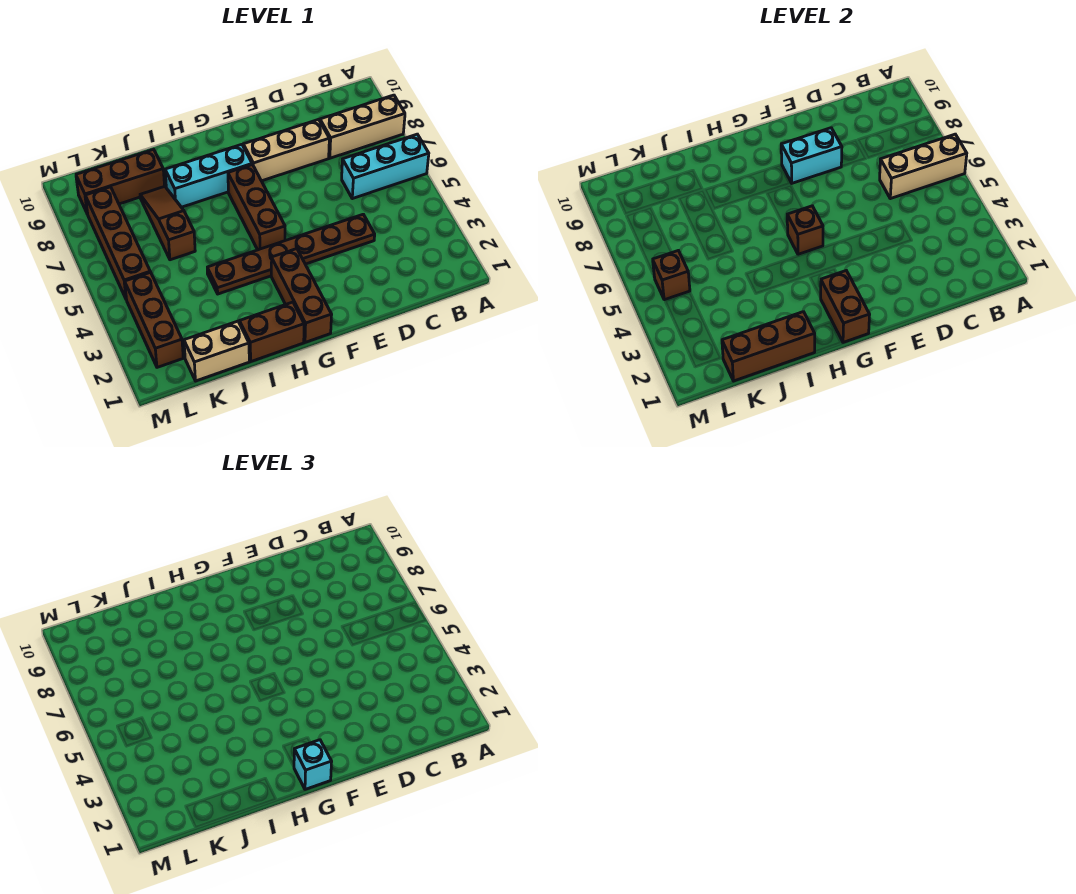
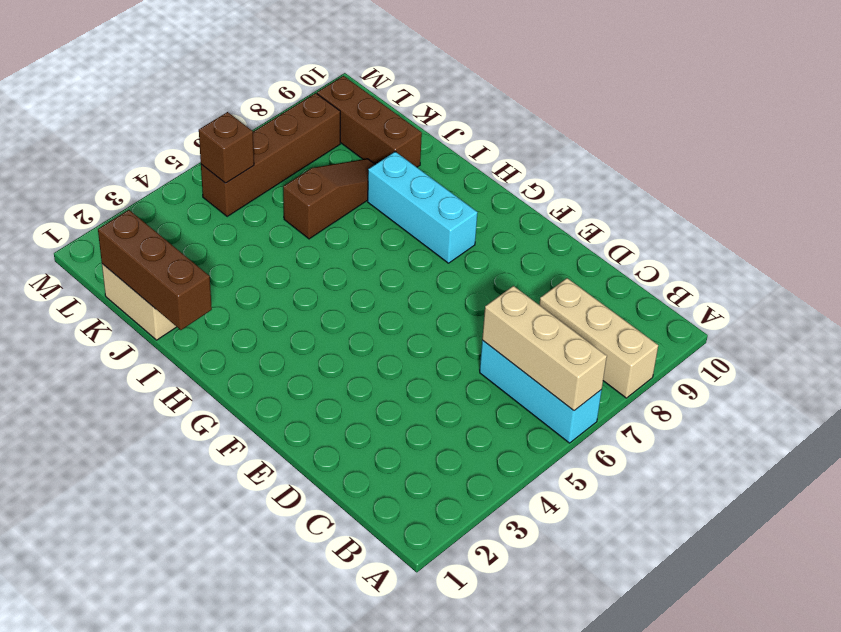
none -> brown 1x6 plate [207,214,375,294]
none -> tan 1x3 brick [243,119,329,181]
none -> brown 1x3 brick [271,249,332,342]

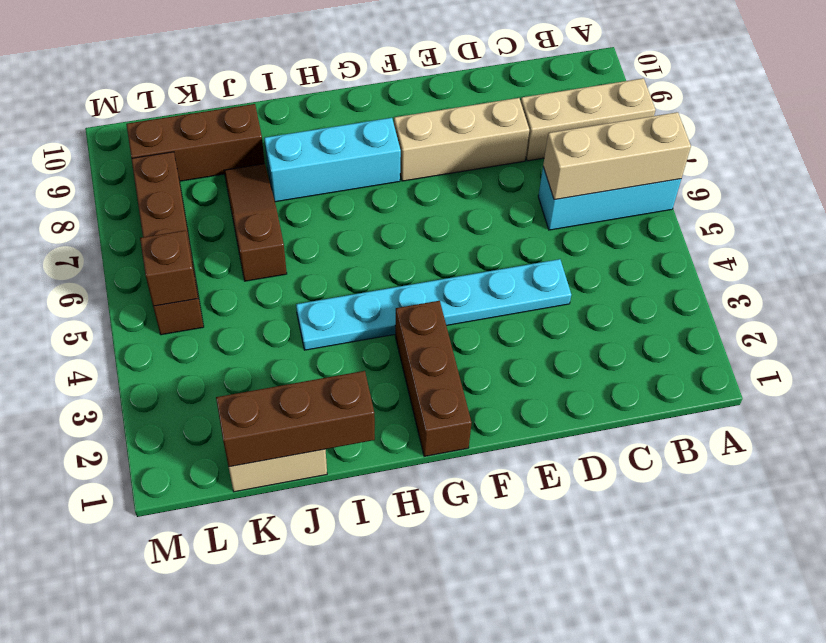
cyan 1x6 plate [296,259,571,350] -> brown 1x6 plate [207,214,375,294]
none -> brown 1x3 brick [228,165,285,250]
none -> brown 1x2 brick [240,302,304,361]
none -> brown 1x3 brick [125,272,183,367]

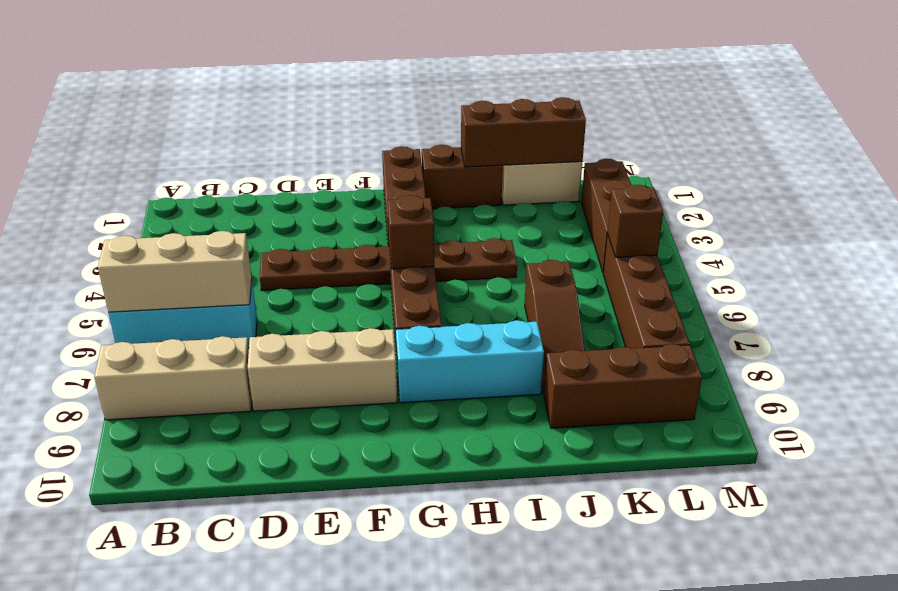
none -> cyan 1x2 brick [781,128,842,183]
none -> brown 1x2 brick [821,271,870,342]
none -> cyan 1x1 brick [294,740,332,789]

